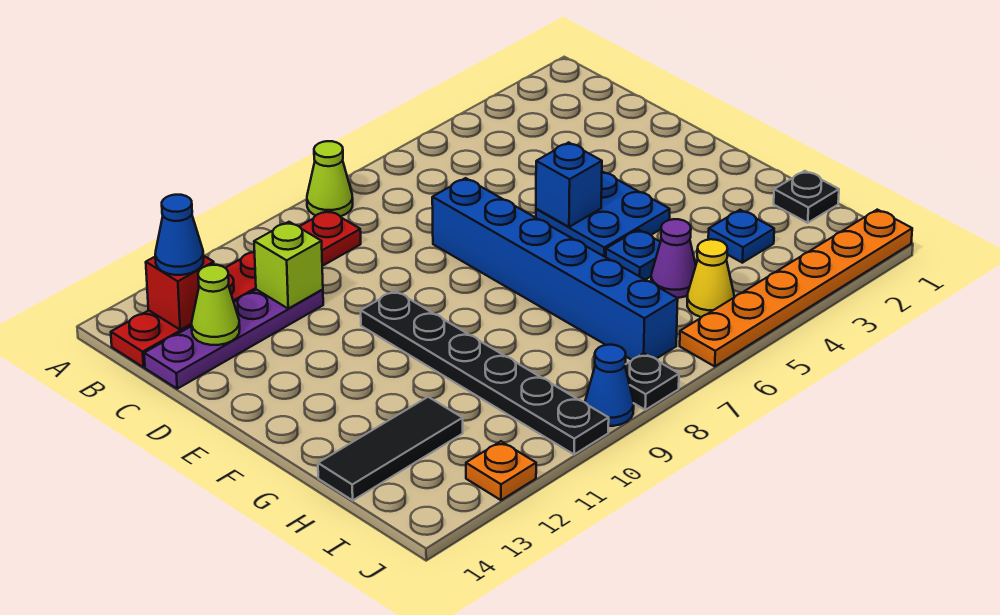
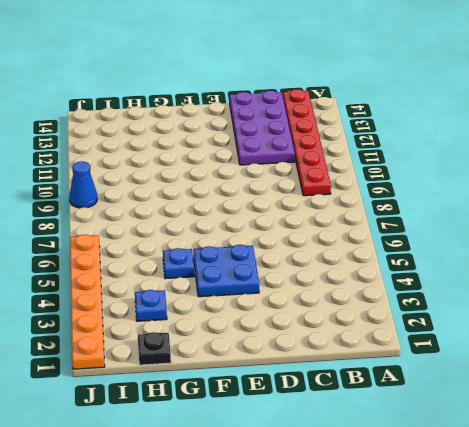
purple 2x4 plate [230,91,295,165] -> purple 1x4 plate [144,289,323,389]
none -> lime 1x1 cone [307,141,353,216]
none -> blue 1x6 brick [432,178,678,360]
none -> black 1x6 plate [361,291,609,454]

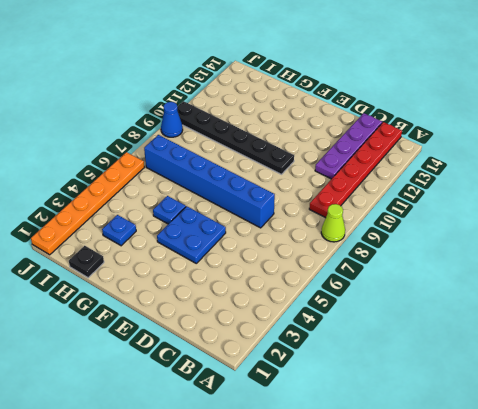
none -> purple 1x1 cone [651,219,696,298]
none -> black 1x3 tile [318,397,463,500]
none -> yellow 1x1 cone [687,239,734,317]

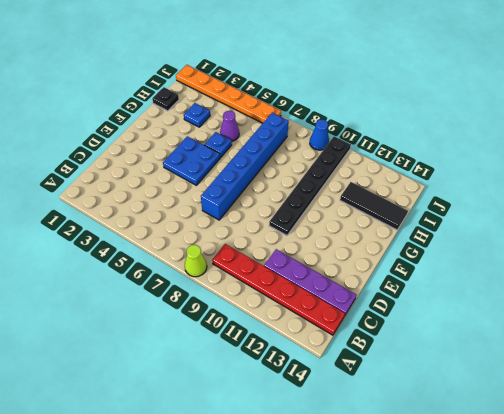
none -> yellow 1x1 cone [687,239,734,317]
none -> black 1x1 plate [625,353,679,410]
none -> orange 1x1 plate [466,441,536,500]

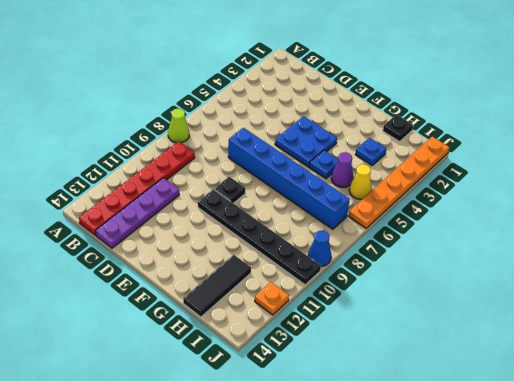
black 1x1 plate [214,177,245,203] -> black 1x1 plate moved to [625,353,679,410]
none -> red 1x1 brick [146,255,214,330]
none -> lime 1x1 brick [254,222,323,309]
none -> lime 1x1 cone [192,265,240,345]

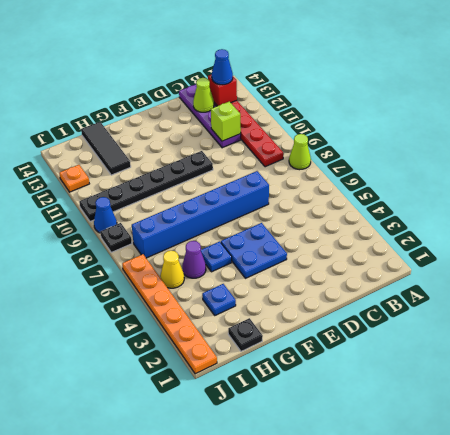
none -> blue 1x1 brick [536,142,602,227]

